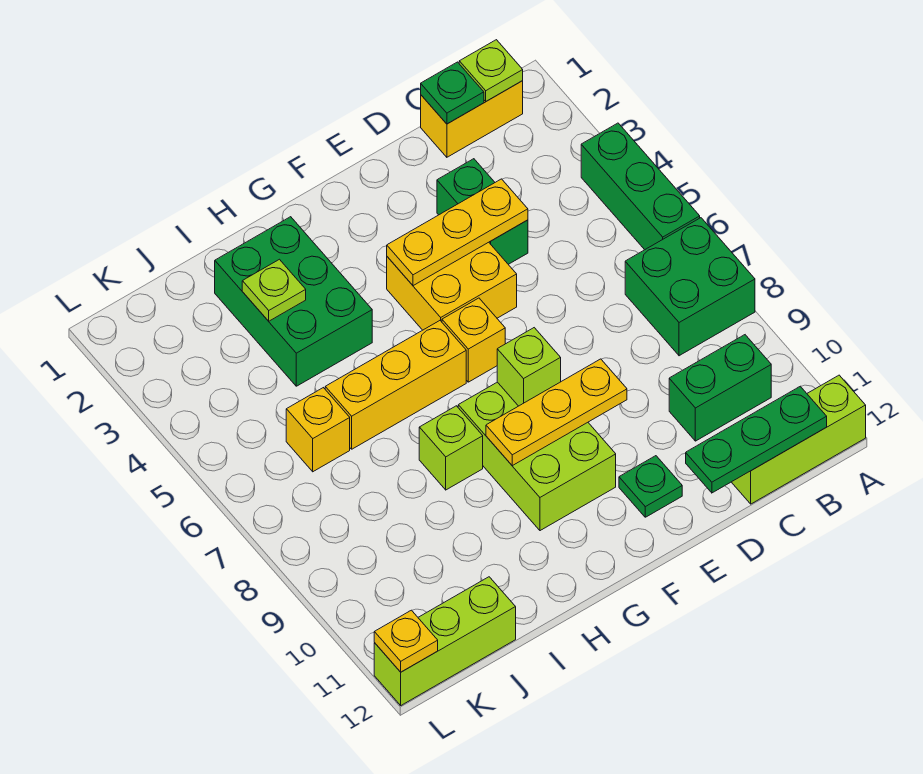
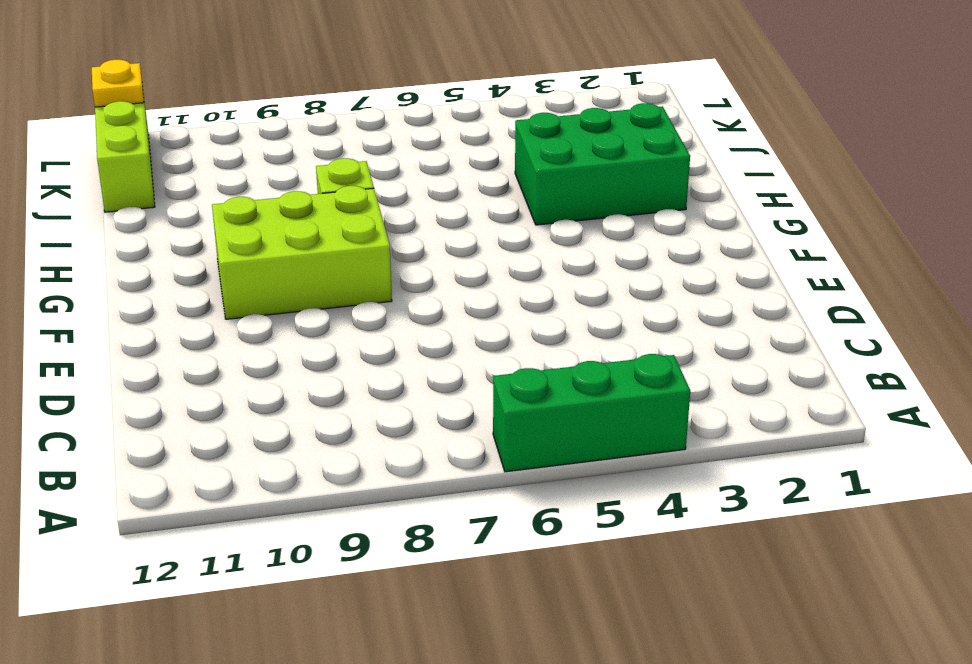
none -> green 2x2 brick [625,218,755,356]
none -> lime 1x3 brick [732,375,866,504]
none -> yellow 1x2 brick [421,81,523,157]

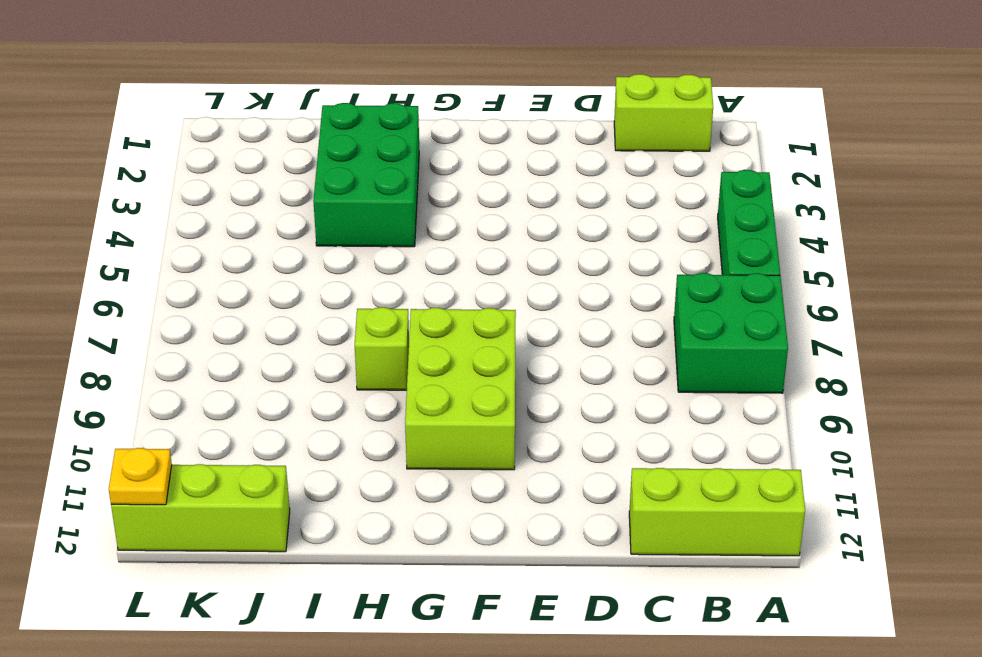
lime 1x2 brick [614,74,713,151] -> yellow 1x2 brick [421,81,523,157]
none -> green 1x2 brick [669,335,771,441]
none -> green 1x2 brick [437,159,528,264]
none -> yellow 2x2 brick [387,242,517,330]

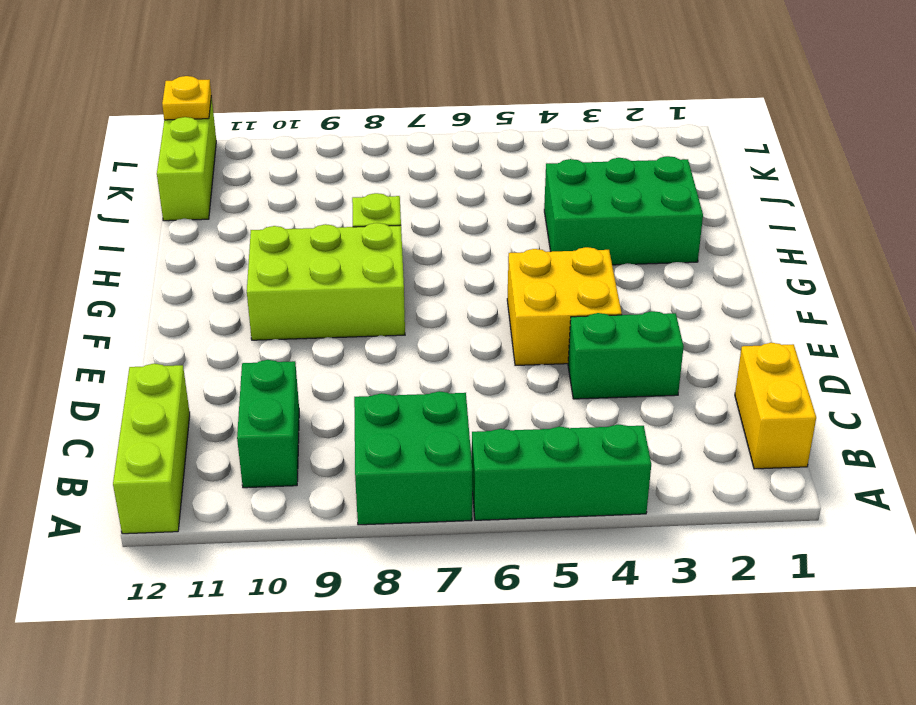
none -> green 1x1 plate [619,456,682,517]
none -> yellow 1x1 brick [442,298,505,382]
none -> yellow 1x3 brick [325,321,466,449]

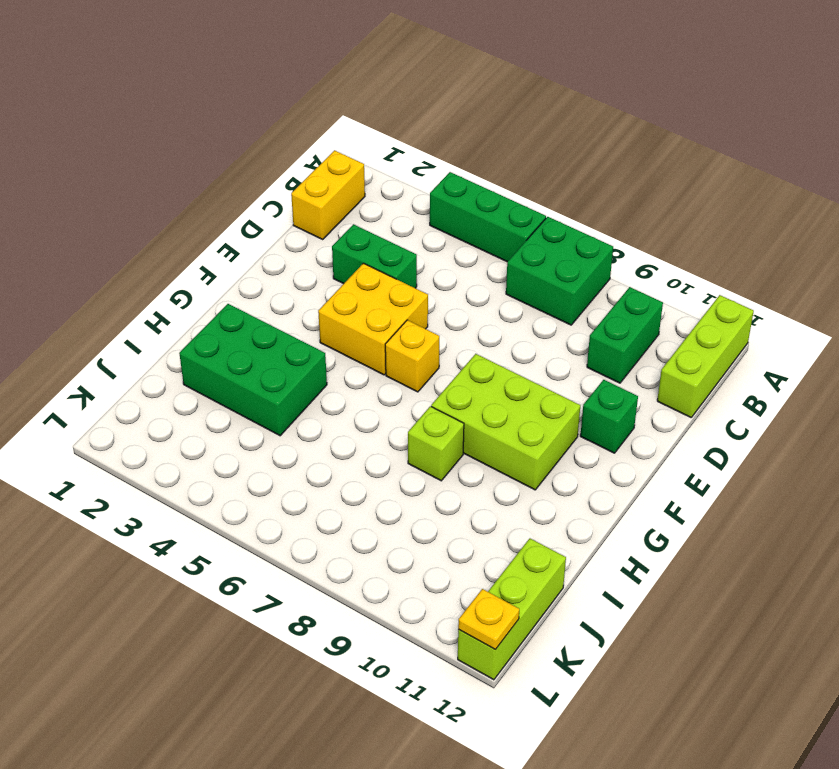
green 1x1 brick [580,380,638,453] -> green 1x1 plate [619,456,682,517]
none -> yellow 1x3 brick [325,321,466,449]
none -> yellow 1x1 brick [286,388,350,472]
none -> lime 1x1 plate [459,40,523,101]

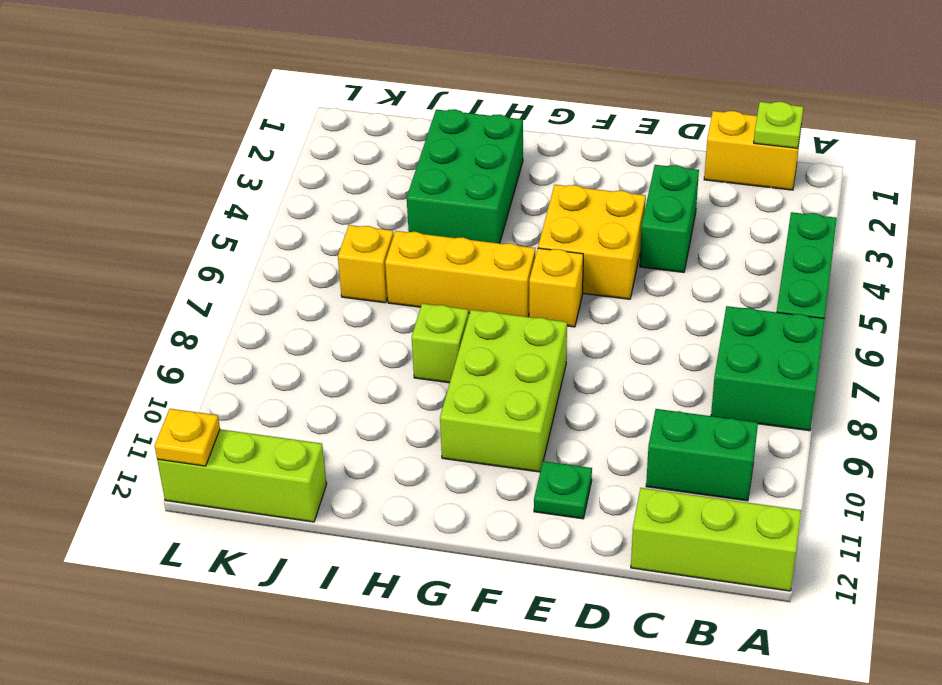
none -> green 1x3 plate [686,386,827,493]
none -> green 1x1 plate [421,62,484,124]
none -> yellow 1x3 plate [387,179,528,286]

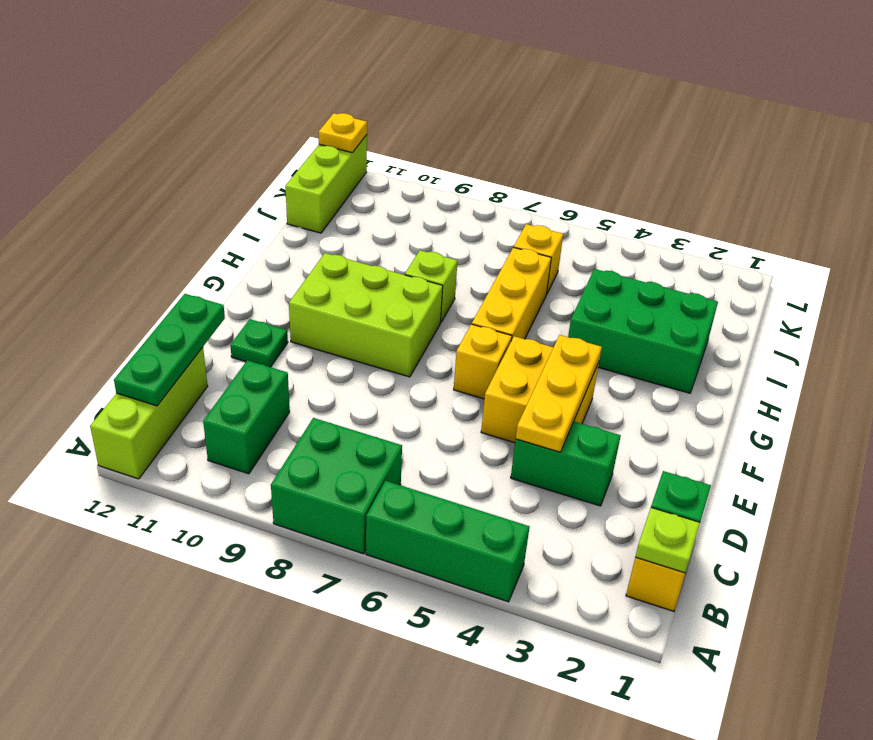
none -> yellow 1x3 plate [486,359,627,466]
none -> lime 1x1 brick [497,328,561,406]
none -> lime 1x1 plate [242,259,306,321]

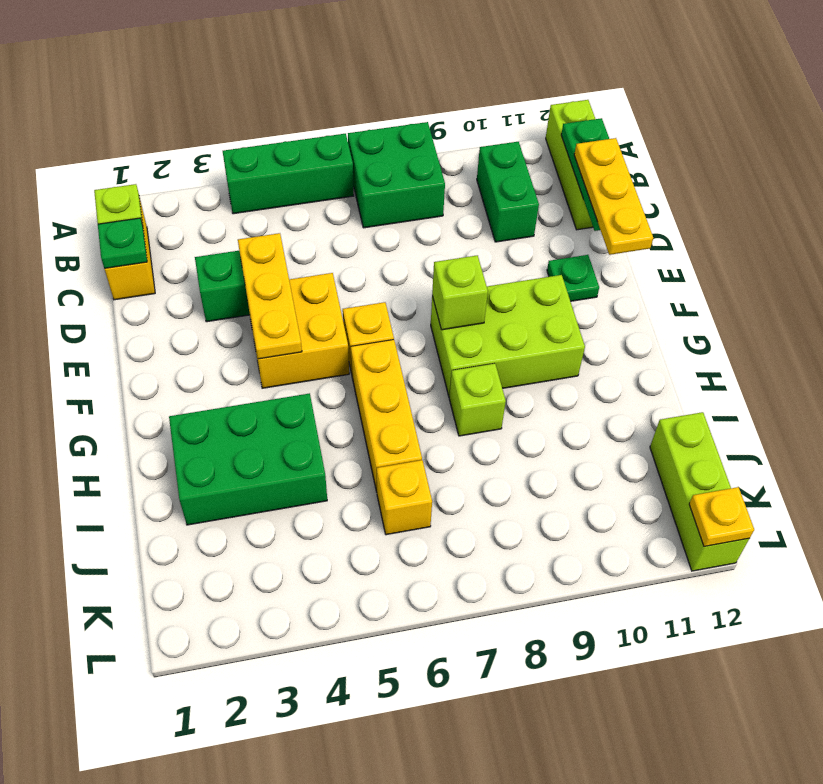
yellow 1x3 plate [574,138,653,255] -> yellow 1x3 plate moved to [486,359,627,466]
none -> lime 1x1 plate [242,259,306,321]

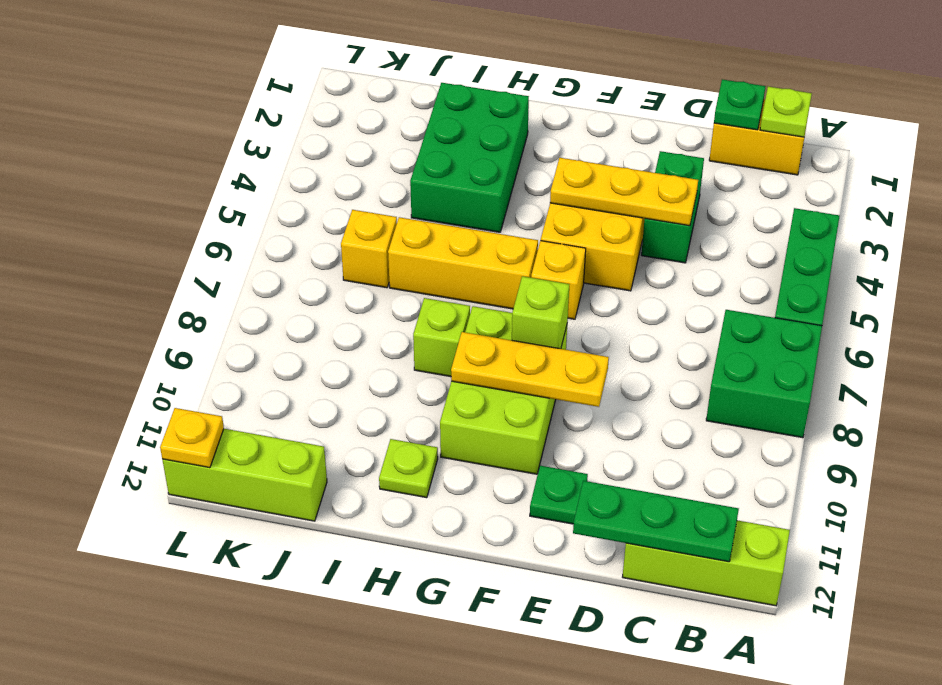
lime 1x1 plate [379,439,438,498] -> lime 1x1 plate moved to [242,259,306,321]
none -> green 1x2 brick [669,335,771,441]

